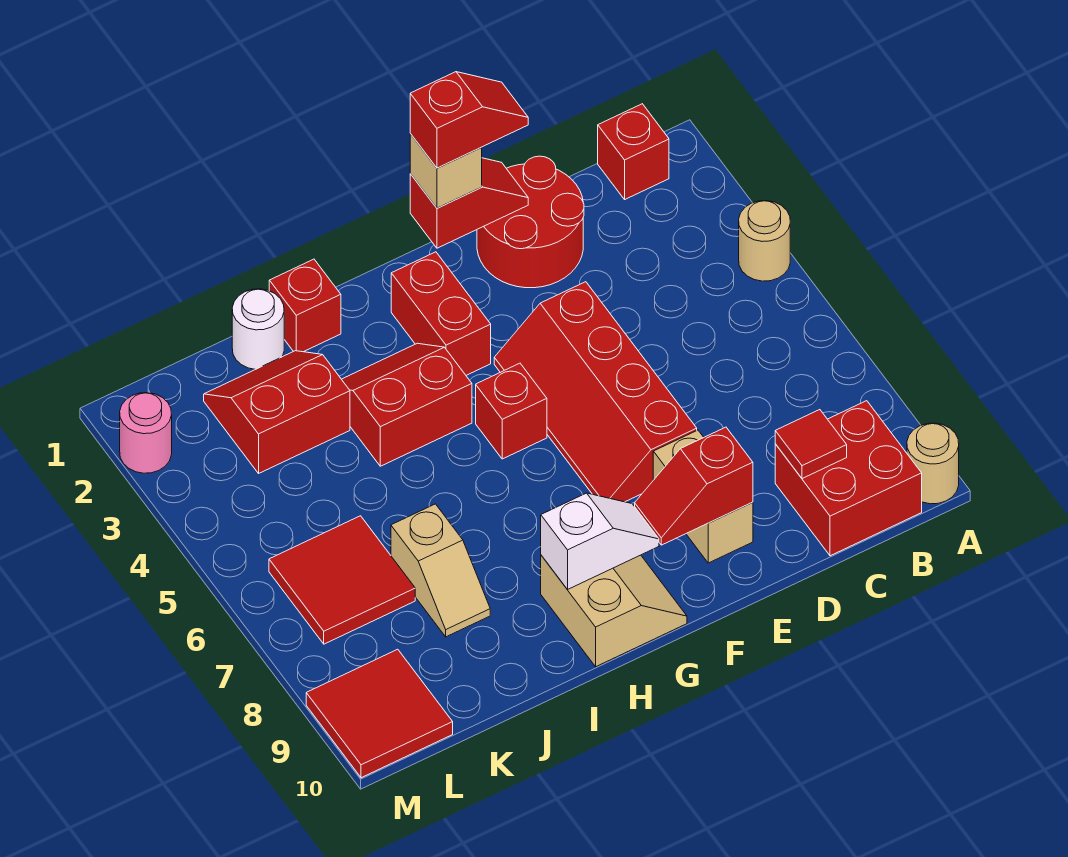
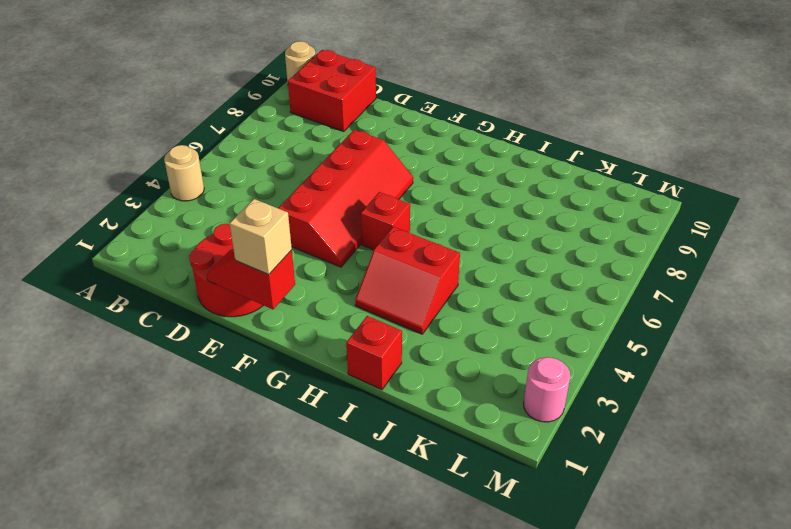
none -> red 1x1 brick [598,104,669,199]
none -> tan 1x2 brick [653,430,753,563]
none -> red 1x2 brick [391,252,491,375]

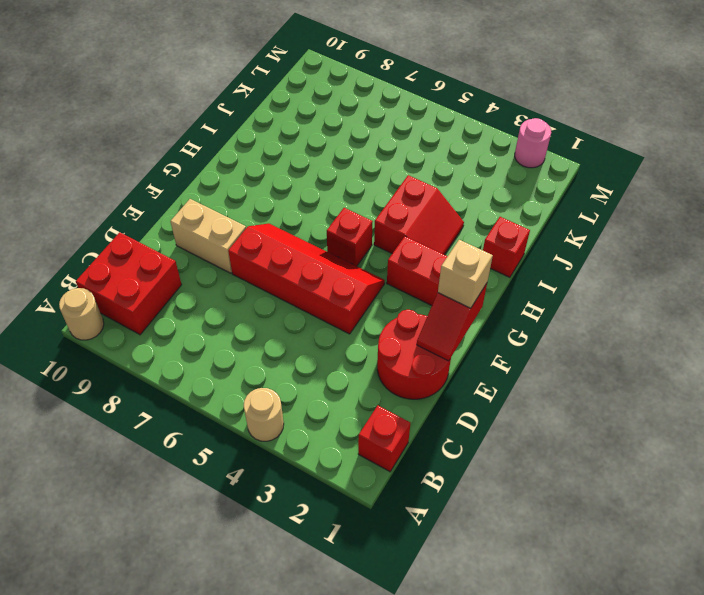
none -> tan 2x2 slope [541,555,687,667]
none -> white 1x1 round brick [232,289,284,369]
none -> red 2x2 slope [204,351,350,473]

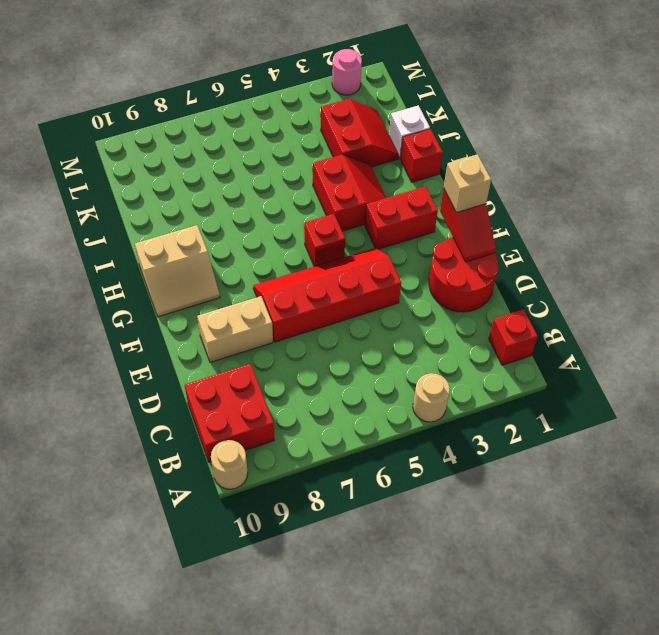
white 1x1 brick [389,105,430,158] -> white 1x1 round brick [232,289,284,369]
none -> tan 1x2 slope [391,504,490,637]
none -> red 2x2 tile [269,516,415,644]
none -> red 2x2 tile [306,649,453,778]

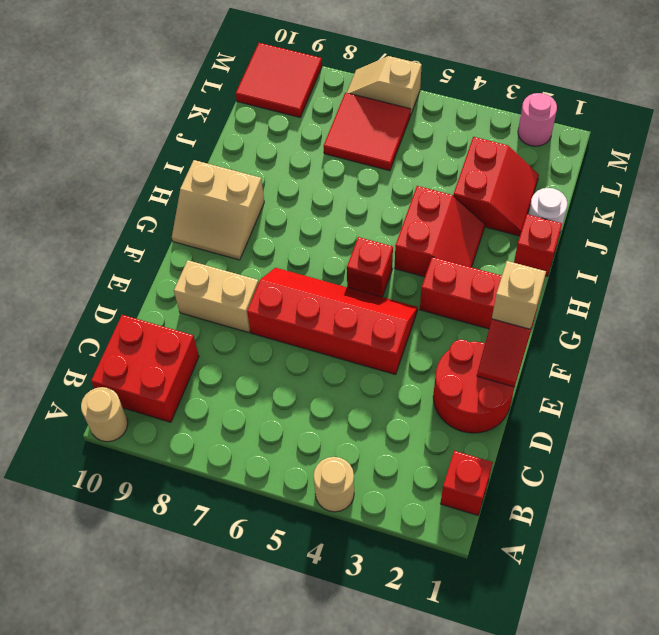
tan 1x2 slope [347,56,422,115] -> tan 1x2 slope moved to [391,504,490,637]
none -> red 1x1 tile [775,410,847,479]
none -> red 1x2 slope [635,427,753,545]
none -> white 1x2 slope [541,493,659,590]

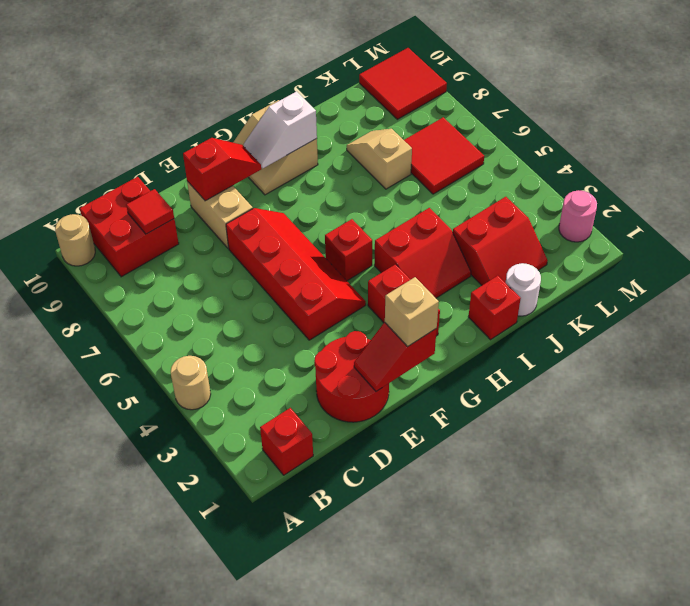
none -> red 1x2 slope [410,72,528,168]

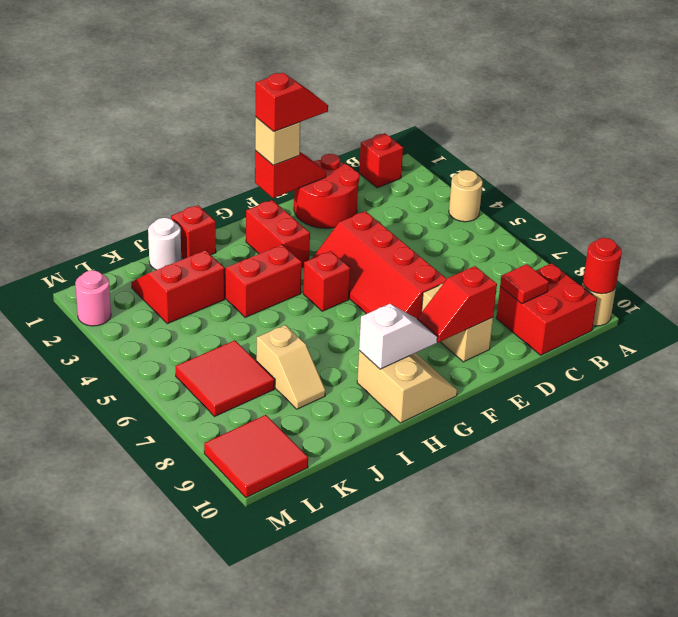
red 1x1 round brick [583,238,622,294] -> none

